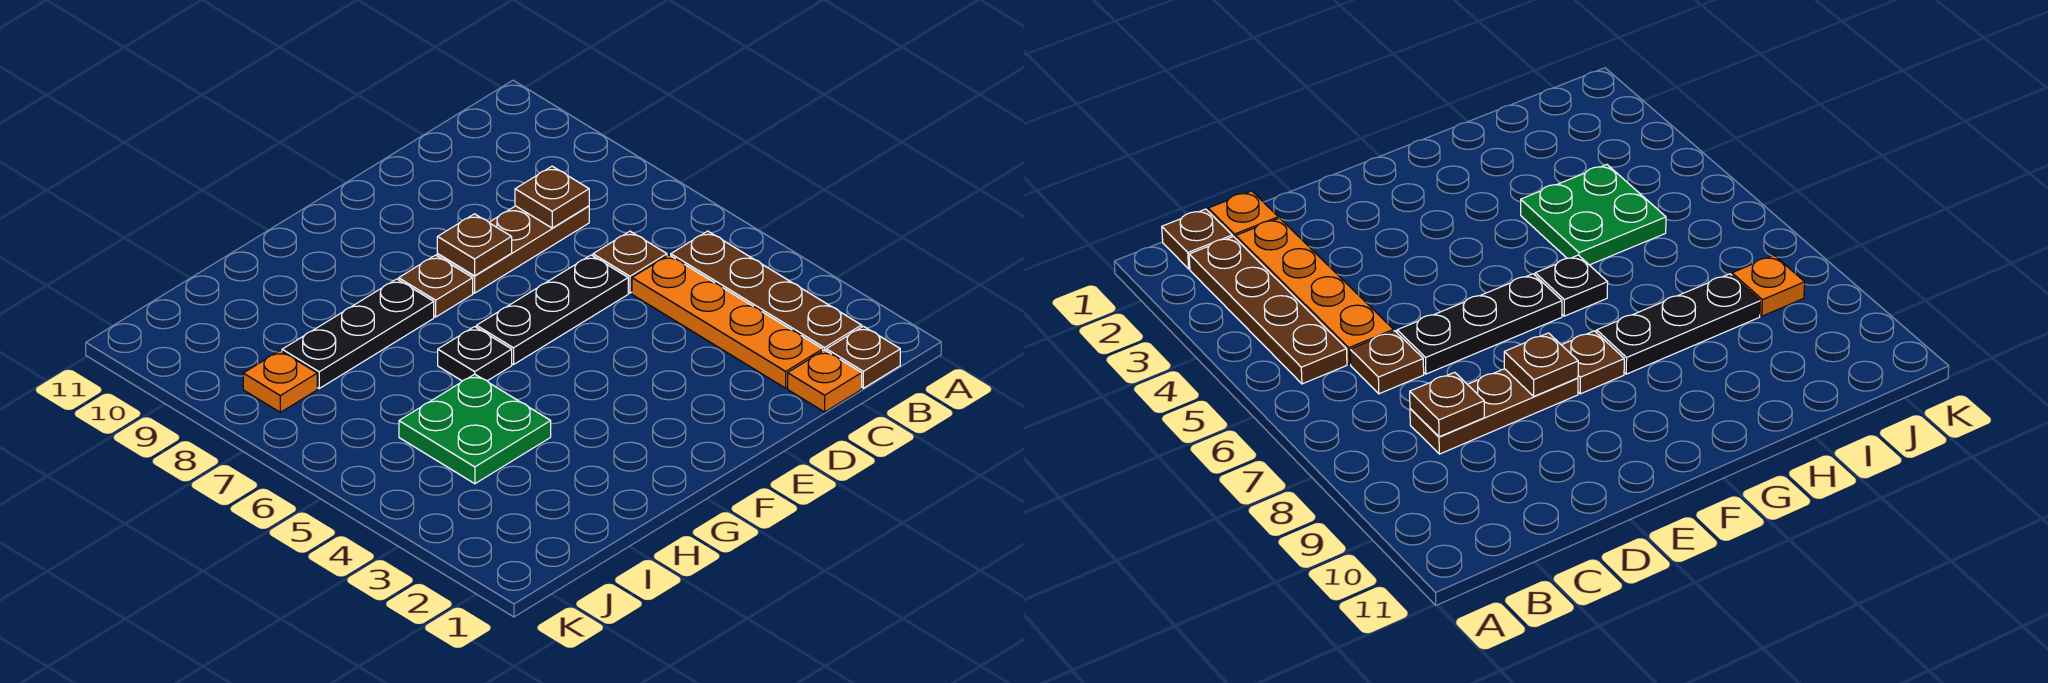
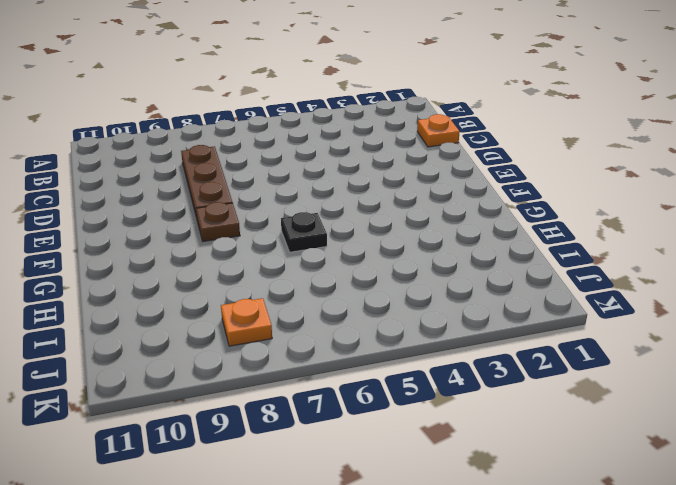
none -> brown 1x1 plate [826,326,900,388]
none -> brown 1x4 plate [671,231,862,351]
none -> orange 1x4 plate [632,255,823,388]

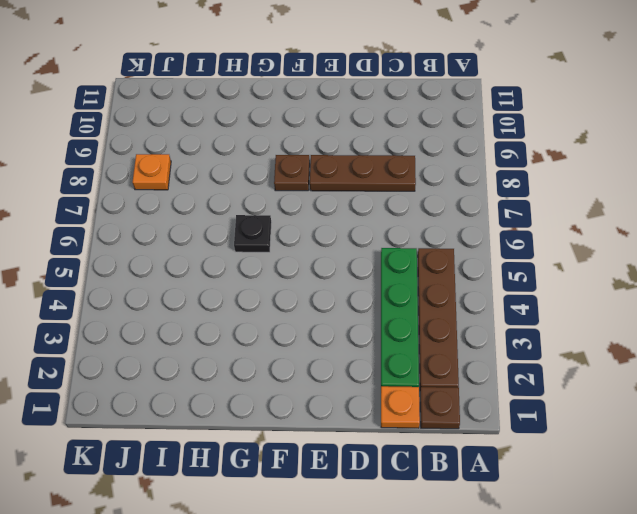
green 1x4 plate [381,248,419,387] -> orange 1x4 plate [632,255,823,388]
none -> brown 1x1 plate [593,231,667,293]
none -> black 1x3 plate [476,255,628,365]
none -> black 1x3 plate [282,279,434,388]

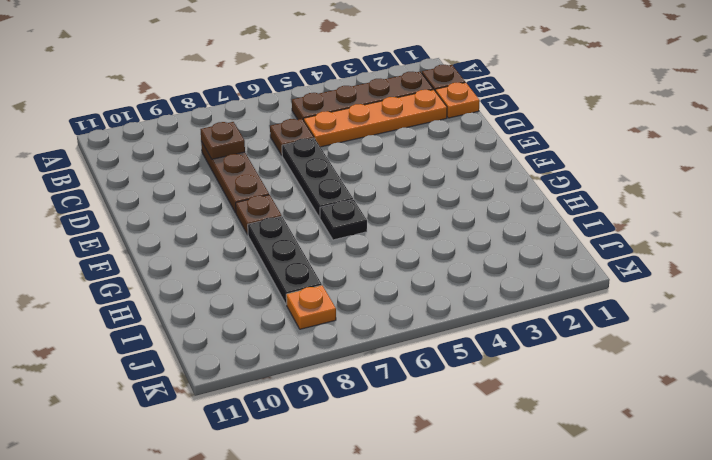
none -> green 2x2 plate [399,374,551,484]
none -> brown 1x1 plate [437,214,512,276]

